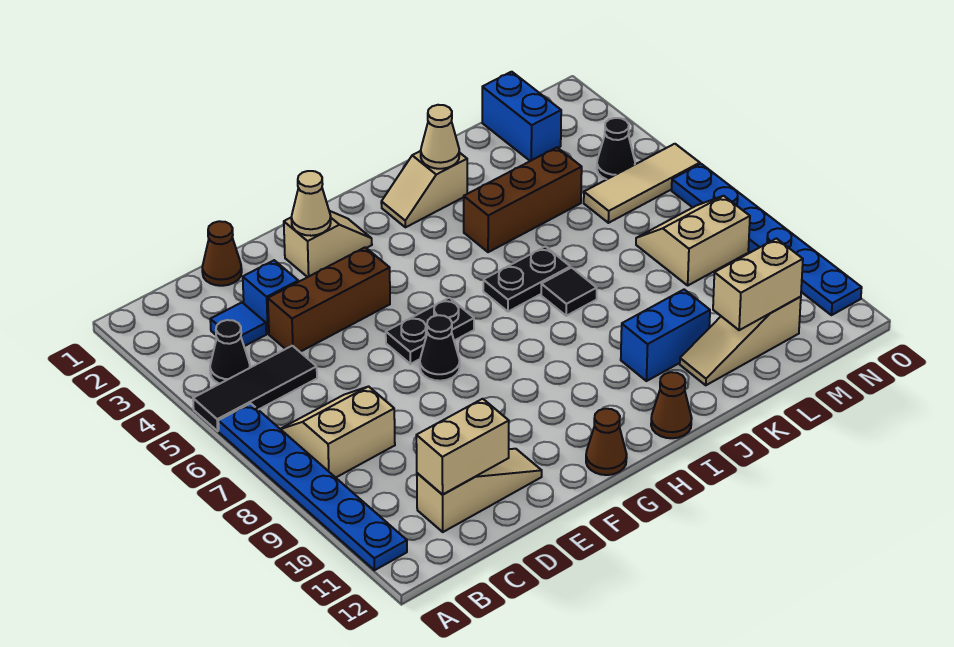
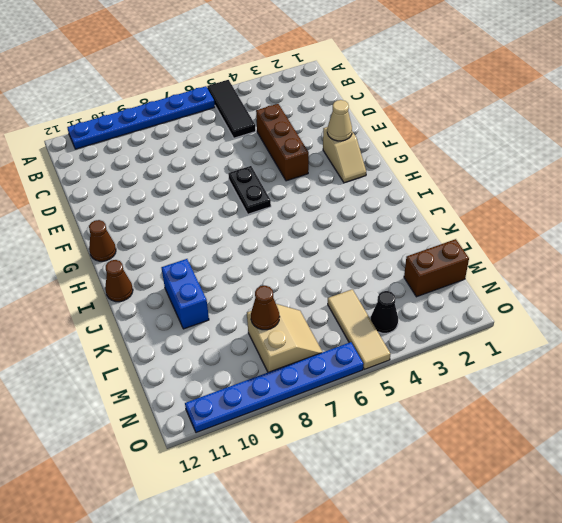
brown 1x2 brick [404,239,469,297] -> blue 1x2 brick [482,72,561,161]
brown 1x1 cone [251,286,280,330] -> brown 1x1 cone moved to [202,221,242,286]
none -> black 1x1 cone [210,320,250,384]
none -> tan 2x2 slope [281,387,395,478]
none -> blue 1x1 tile [210,303,266,346]

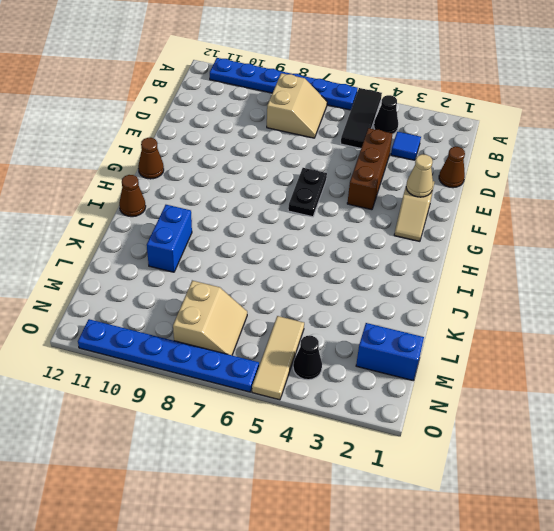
none -> tan 1x3 slope [417,449,542,532]
none -> blue 1x1 brick [243,260,298,334]
none -> black 1x1 cone [420,315,460,381]

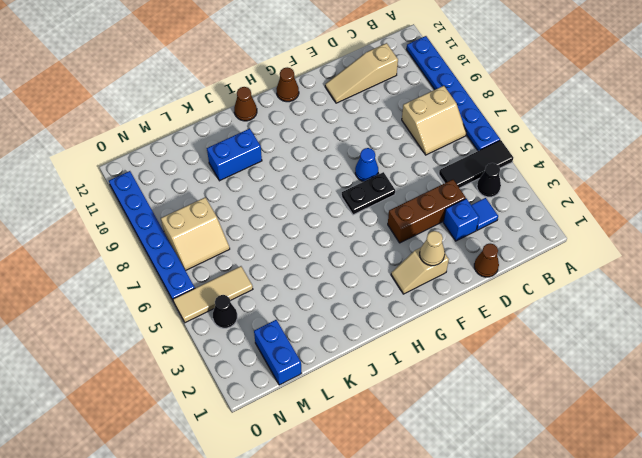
blue 1x1 cone [355,148,378,182] -> black 1x1 cone [420,315,460,381]
none -> tan 1x2 slope [381,151,467,227]
none -> black 1x2 plate [483,246,570,312]
none -> brown 1x3 brick [464,147,582,252]

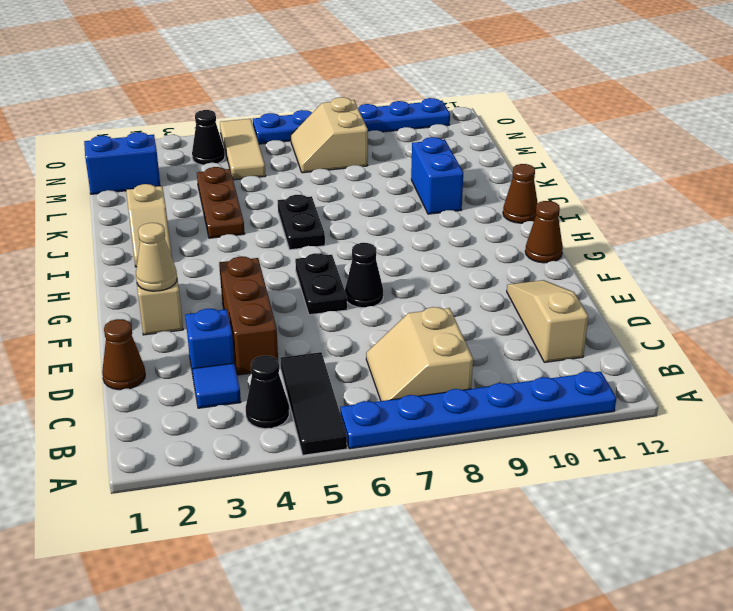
brown 1x3 plate [197,167,245,238] -> brown 1x3 brick [464,147,582,252]
none -> black 1x1 tile [541,268,597,316]
none -> tan 1x3 slope [680,297,801,385]
none -> tan 1x2 brick [416,399,509,495]

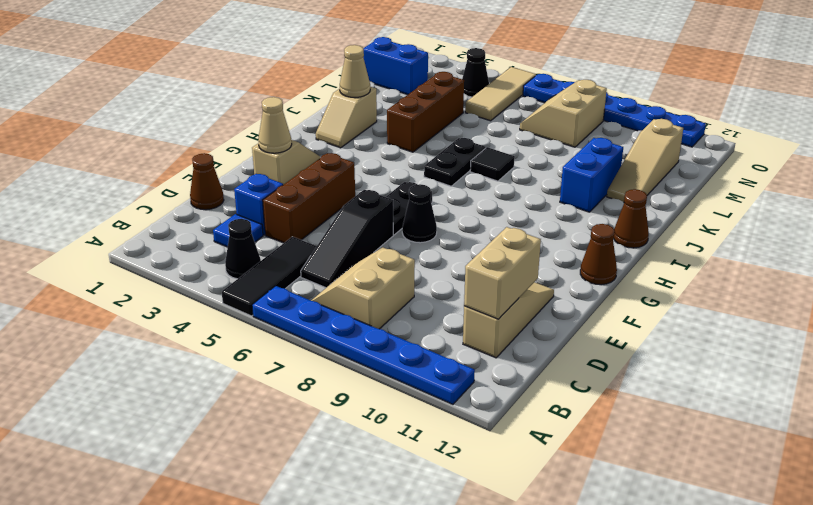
black 1x3 slope [301,190,393,288] -> none
none -> tan 1x2 brick [713,239,803,330]

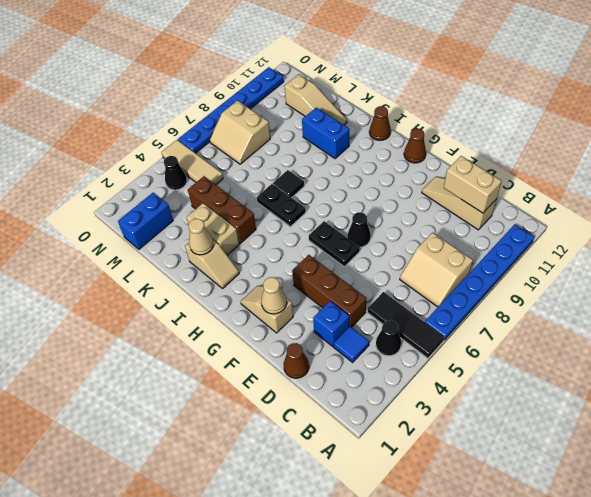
tan 1x2 brick [186,203,239,255] -> tan 1x2 brick moved to [713,239,803,330]

